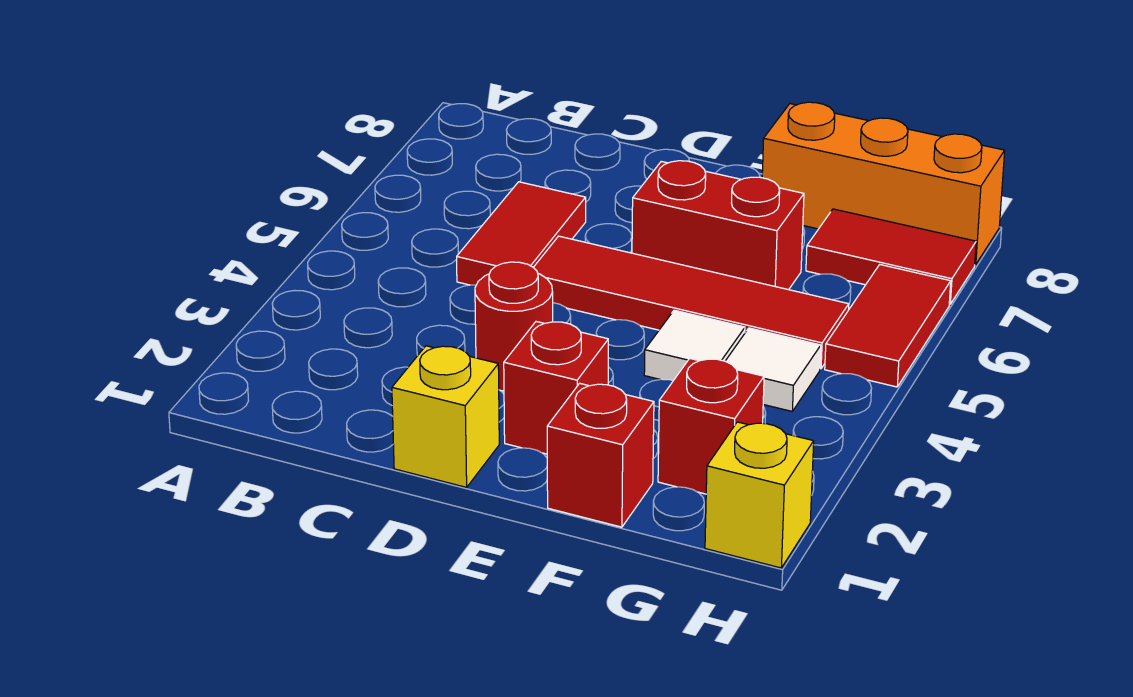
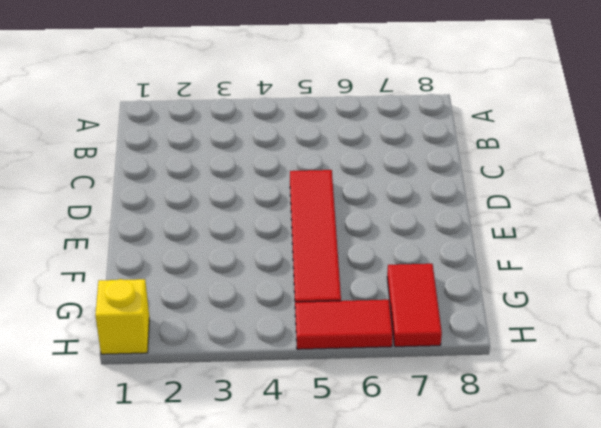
none -> red 1x2 tile [457,182,586,285]
none -> yellow 1x1 brick [392,346,499,487]
none -> red 1x1 round brick [475,262,553,391]

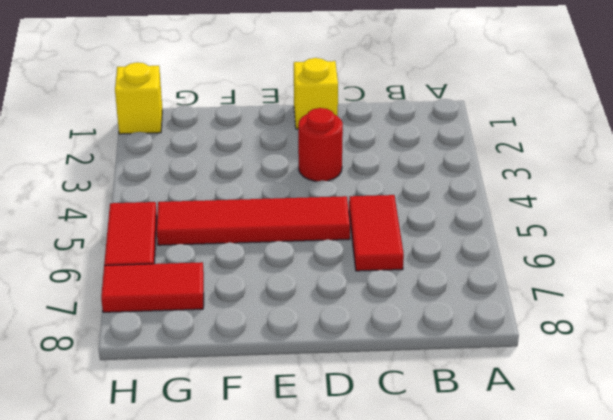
none -> red 1x1 brick [504,322,608,454]
none -> red 1x2 brick [632,161,804,290]
none -> red 1x1 brick [547,383,654,527]

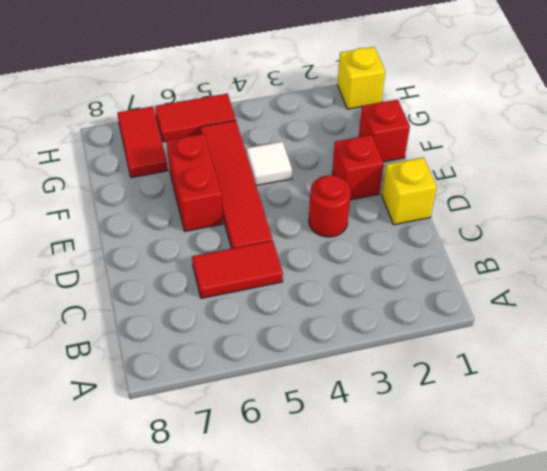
none -> orange 1x3 brick [762,102,1005,265]
none -> red 1x1 brick [658,359,764,494]
none -> white 1x1 tile [726,328,821,411]

